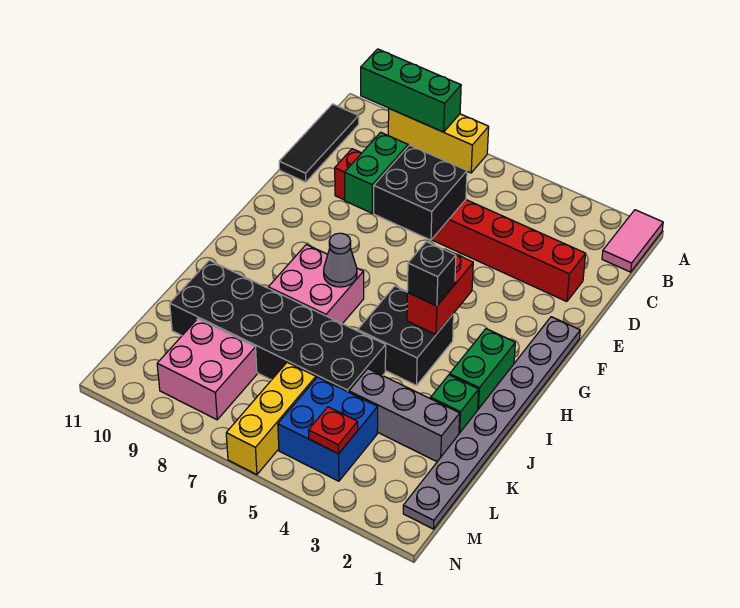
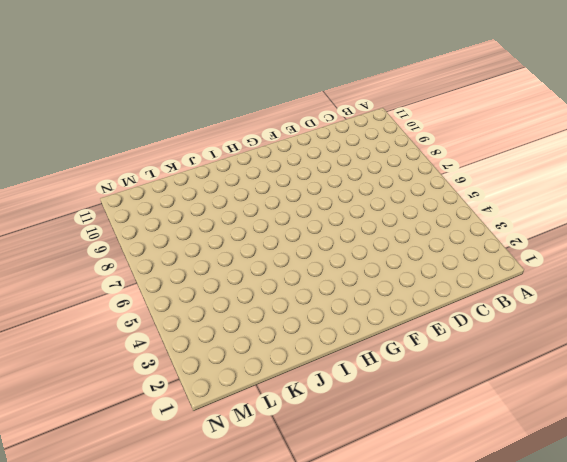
none -> pink 1x2 tile [602,210,663,272]
none -> yellow 1x3 brick [388,109,489,173]
none -> black 1x3 tile [279,104,359,182]

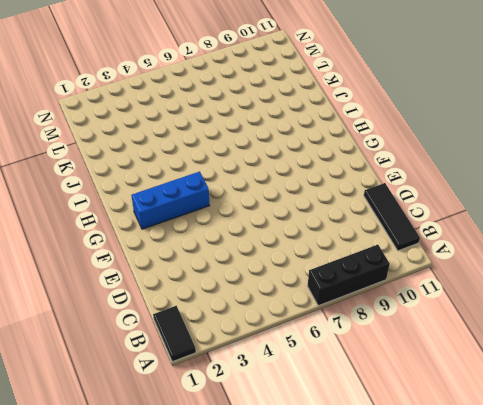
black 1x2 tile [153,306,196,362] -> pink 1x2 tile [602,210,663,272]
black 1x3 brick [308,245,390,306] -> yellow 1x3 brick [388,109,489,173]
blue 1x3 brick [132,172,210,229] -> none
none -> red 1x8 brick [335,149,586,302]
none -> grey 1x8 plate [403,317,580,529]
none -> green 1x2 brick [450,329,515,409]

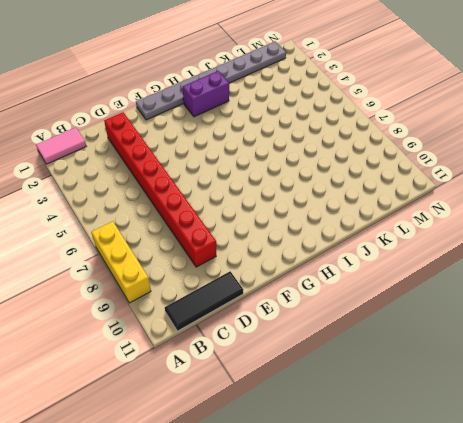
purple 1x2 brick [183,71,229,117] -> green 1x2 brick [450,329,515,409]
none -> black 2x2 brick [358,286,454,385]
none -> pink 2x2 brick [268,245,364,324]
none -> green 1x1 brick [431,375,479,433]

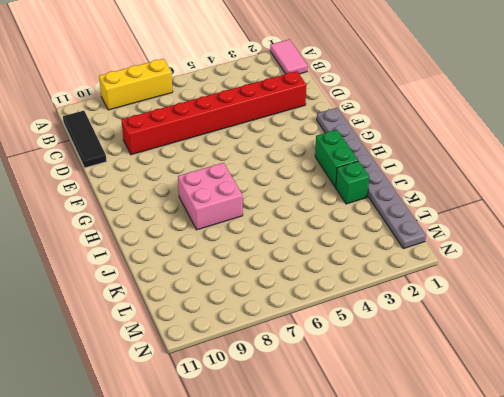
none -> black 2x2 brick [358,286,454,385]
none -> black 2x6 brick [170,260,386,392]
none -> grey 1x3 brick [349,369,460,462]

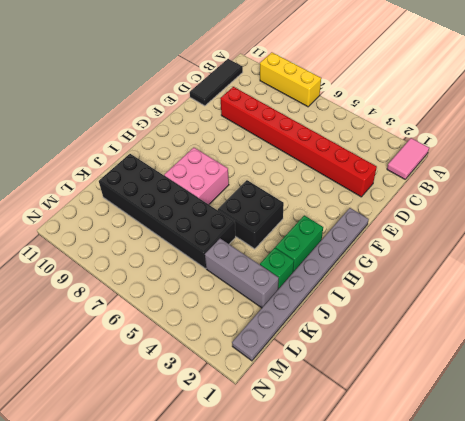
none -> blue 2x2 brick [278,377,378,481]
none -> yellow 1x3 brick [226,362,316,475]
none -> pink 2x2 brick [157,319,257,420]

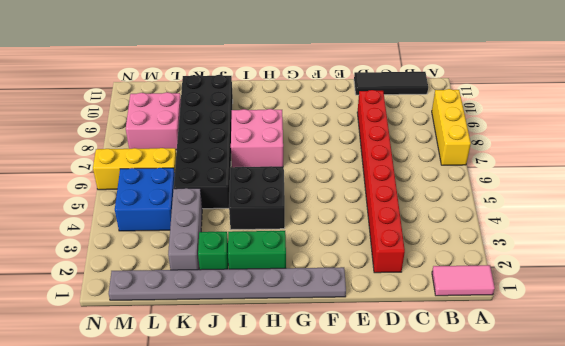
none -> green 1x3 brick [361,49,461,132]
none -> black 2x2 brick [374,145,467,240]
none -> green 1x2 brick [345,132,408,213]

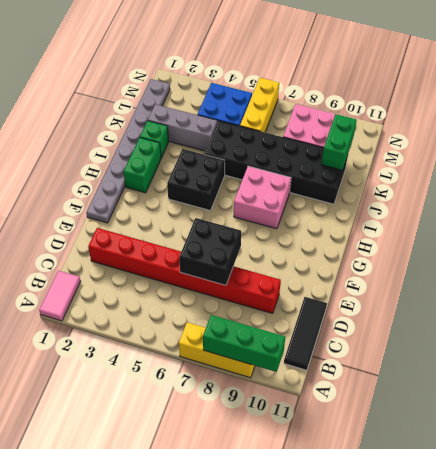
green 1x2 brick [321,114,356,170] -> green 1x2 brick moved to [345,132,408,213]
none -> red 1x2 brick [407,249,473,334]
none -> grey 1x1 cone [324,233,357,287]
none -> red 1x1 plate [309,407,358,454]

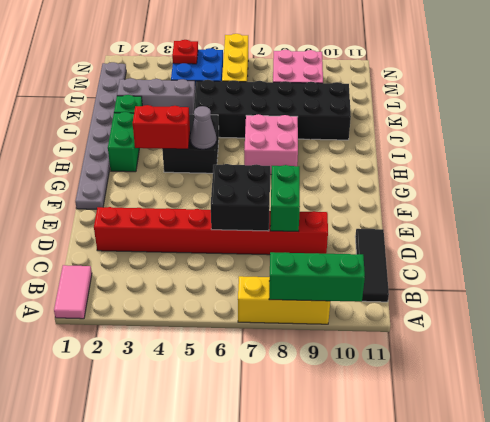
red 1x2 brick [133,105,190,149] -> red 1x2 brick turned to [407,249,473,334]
grey 1x1 cone [190,106,216,149] -> grey 1x1 cone moved to [324,233,357,287]
none -> black 1x1 brick [407,242,456,306]

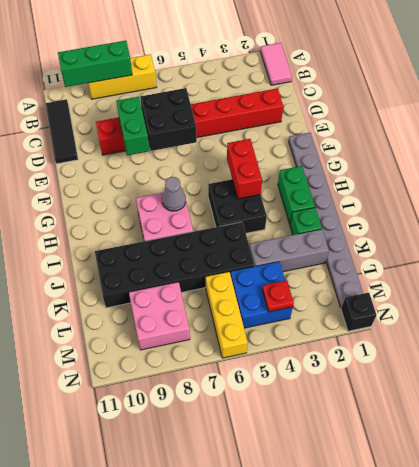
black 1x1 brick [341,293,376,331] -> black 1x1 brick moved to [407,242,456,306]

